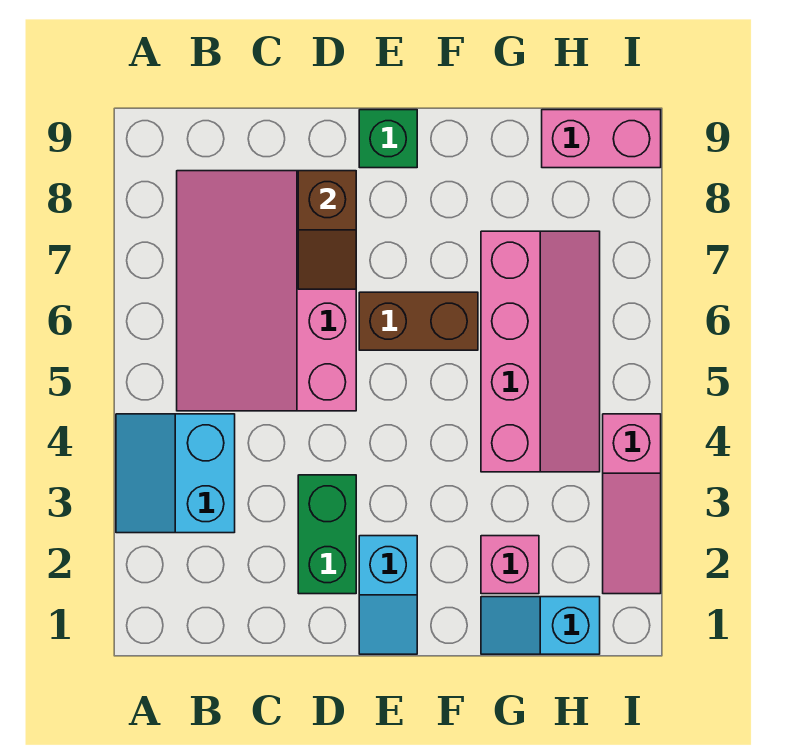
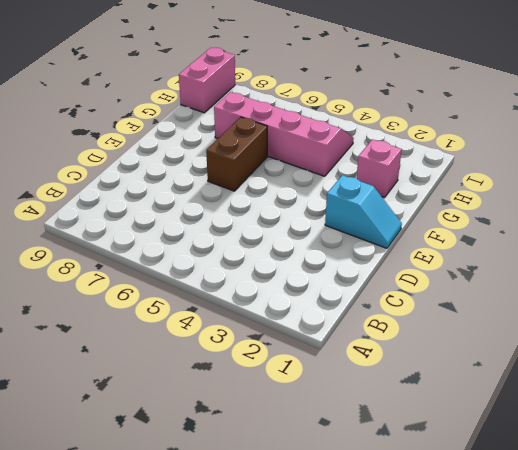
none -> cyan 2x2 slope [116,414,235,533]
none -> pink 3x4 slope [177,171,356,411]
none -> green 1x2 brick [298,475,356,594]

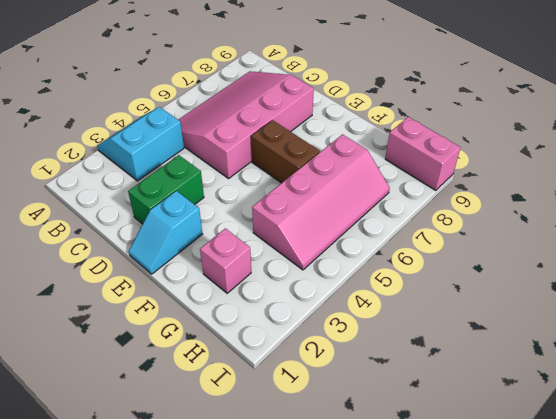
none -> green 1x1 brick [359,110,417,168]
none -> cyan 1x2 slope [481,597,600,654]
none -> pink 1x3 slope [603,414,661,594]

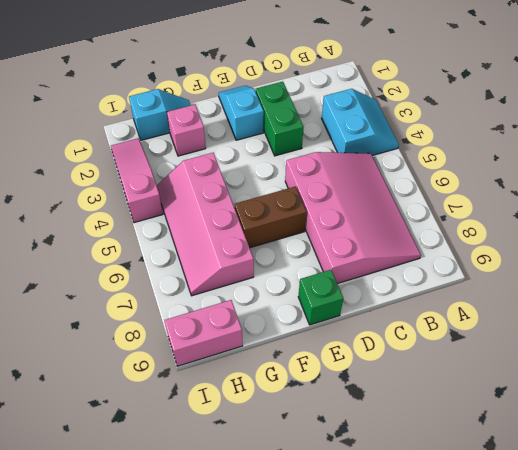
none -> brown 1x2 slope [298,171,356,289]

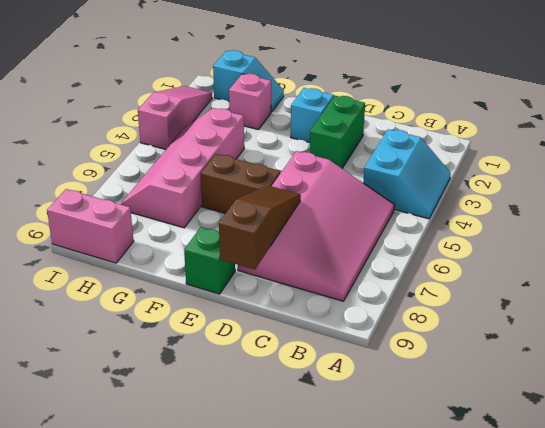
brown 1x3 slope [219,185,301,270] -> brown 1x2 slope [298,171,356,289]

